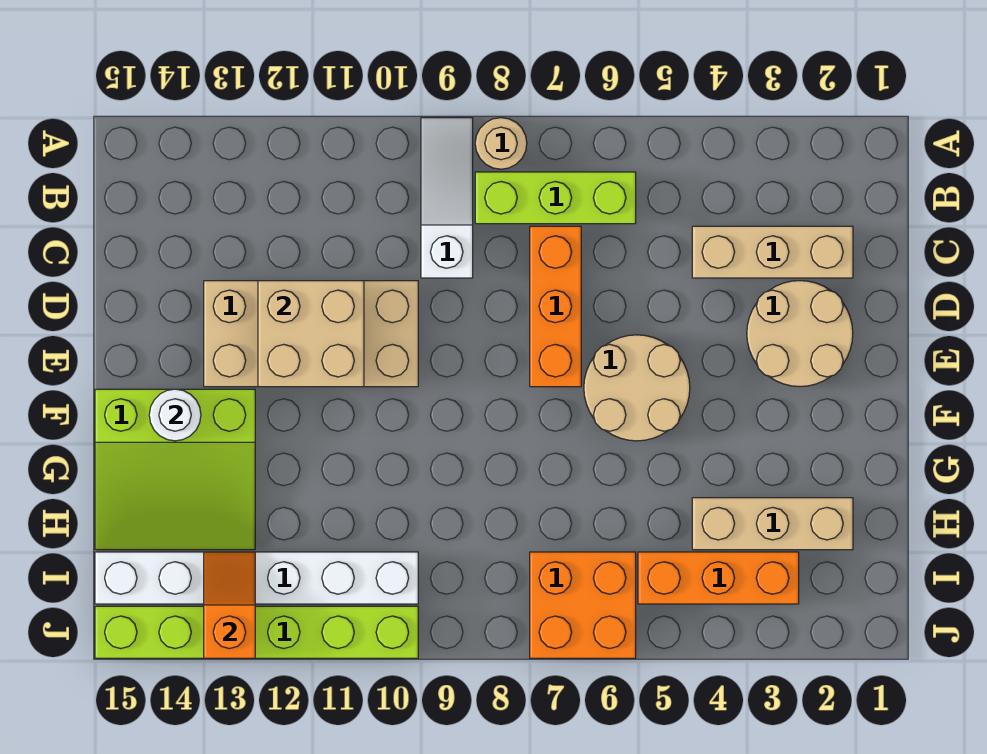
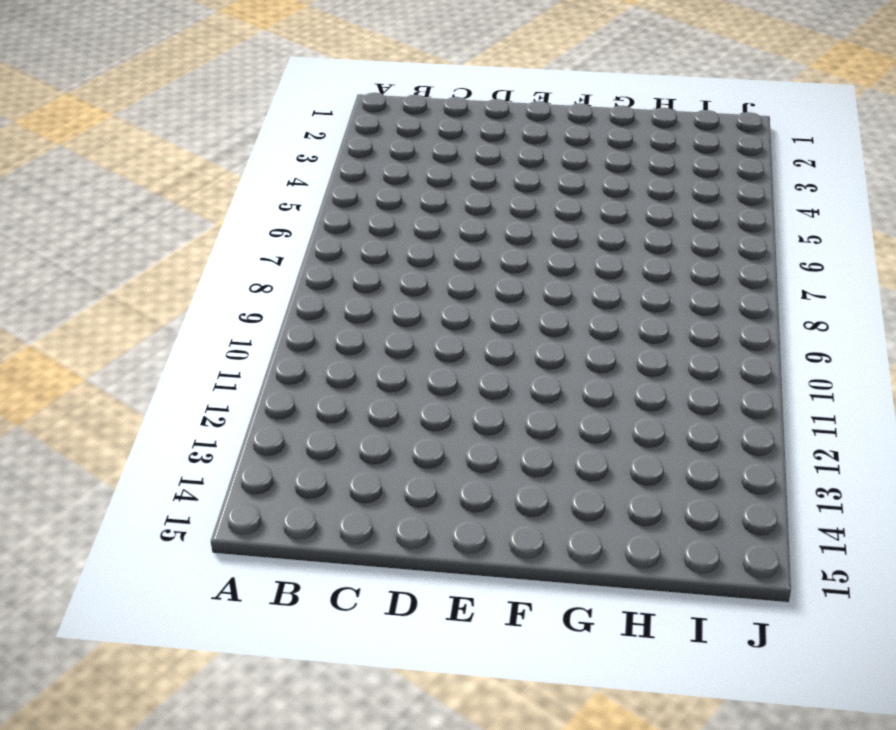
none -> tan 1x1 round brick [475,118,527,169]
none -> white 1x3 slope [421,118,473,278]
none -> lime 1x3 brick [475,172,636,224]

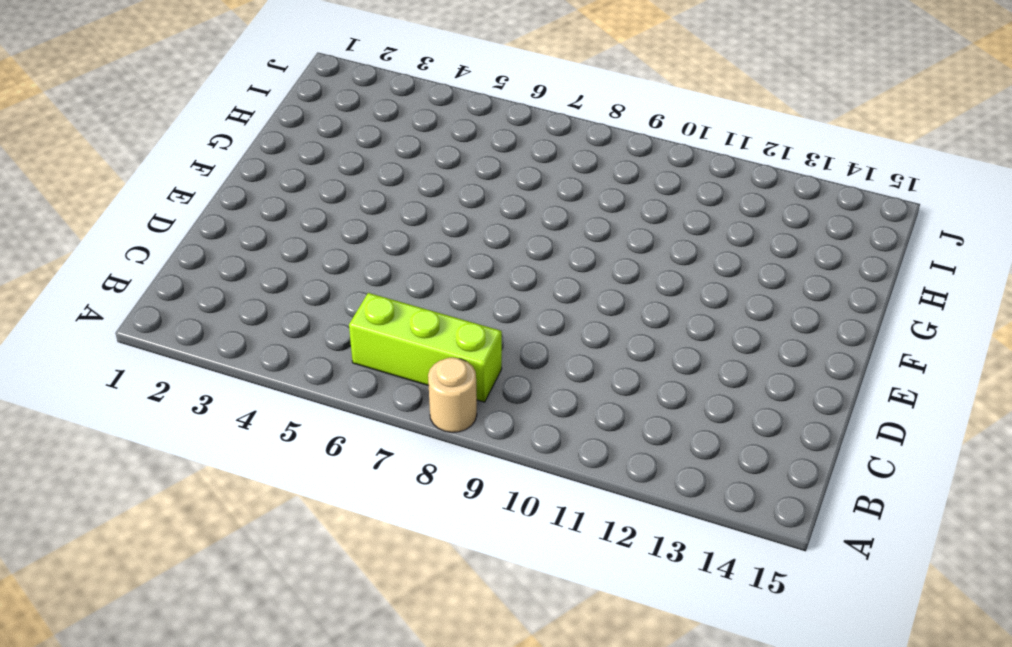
none -> white 1x3 slope [421,118,473,278]
none -> tan 1x3 brick [692,226,853,278]
none -> orange 1x3 brick [530,226,581,387]

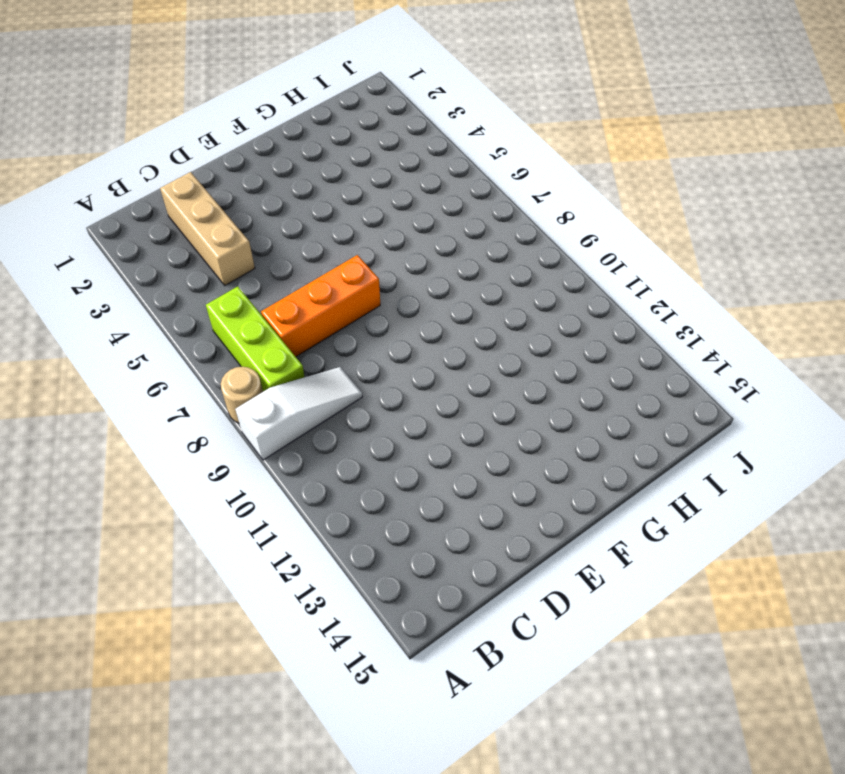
white 1x3 slope [236,367,362,460] -> white 1x3 slope turned to [421,118,473,278]
none -> tan 2x2 round brick [747,281,853,387]
none -> tan 2x4 brick [204,281,418,387]
none -> tan 2x2 round brick [584,335,690,441]

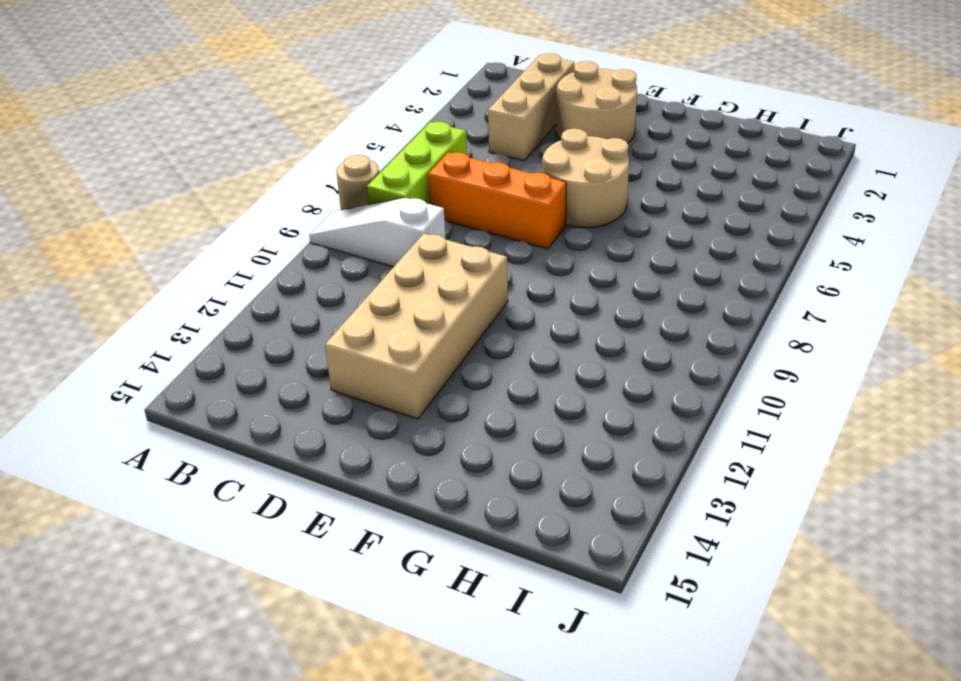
none -> lime 3x3 slope [95,389,255,550]
none -> tan 1x3 brick [692,498,853,550]
none -> orange 1x3 brick [638,552,799,604]

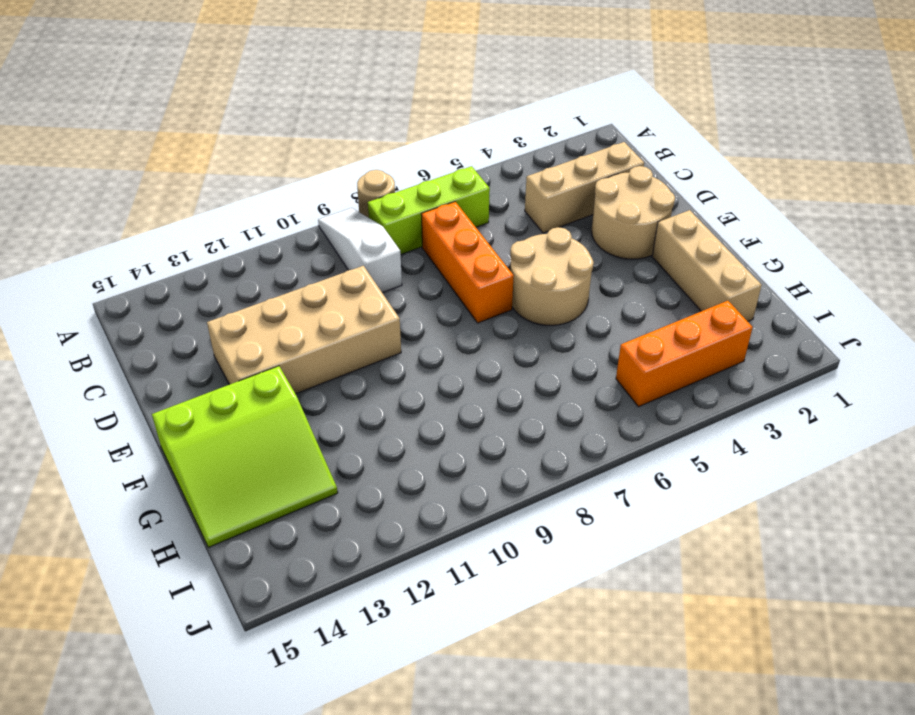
tan 1x3 brick [652,210,762,321] -> tan 1x3 brick turned to [692,498,853,550]
none -> orange 2x2 brick [530,552,636,658]
none -> white 1x6 brick [95,552,418,604]
none -> lime 1x6 brick [95,606,418,658]

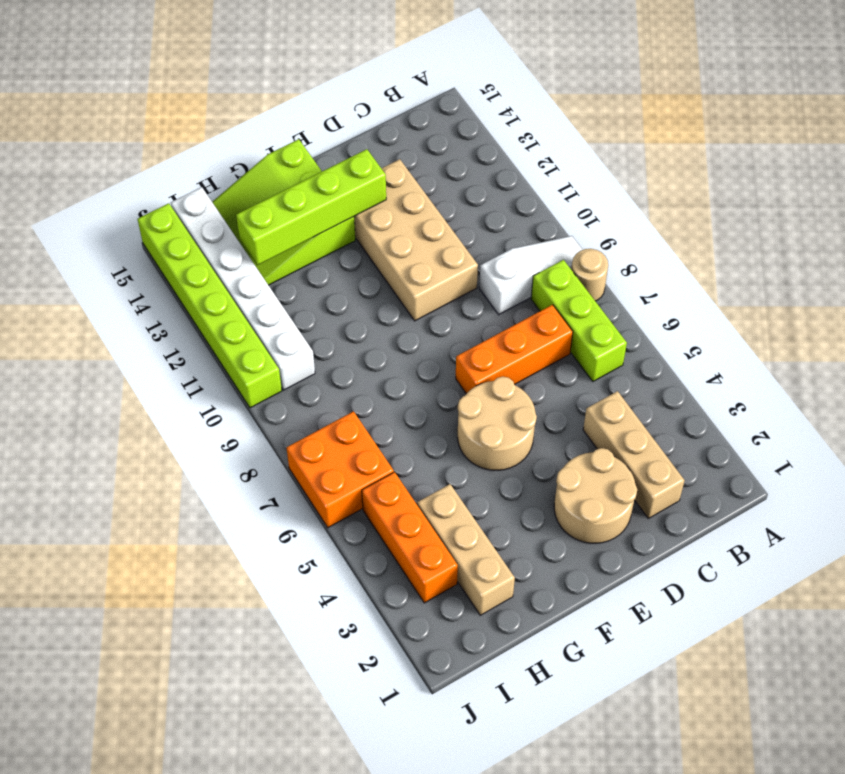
lime 1x4 brick [236,149,386,265] -> none
none -> tan 2x2 brick [258,281,364,387]
none -> white 1x1 round brick [149,389,201,441]
none -> orange 1x2 slope [204,552,255,658]

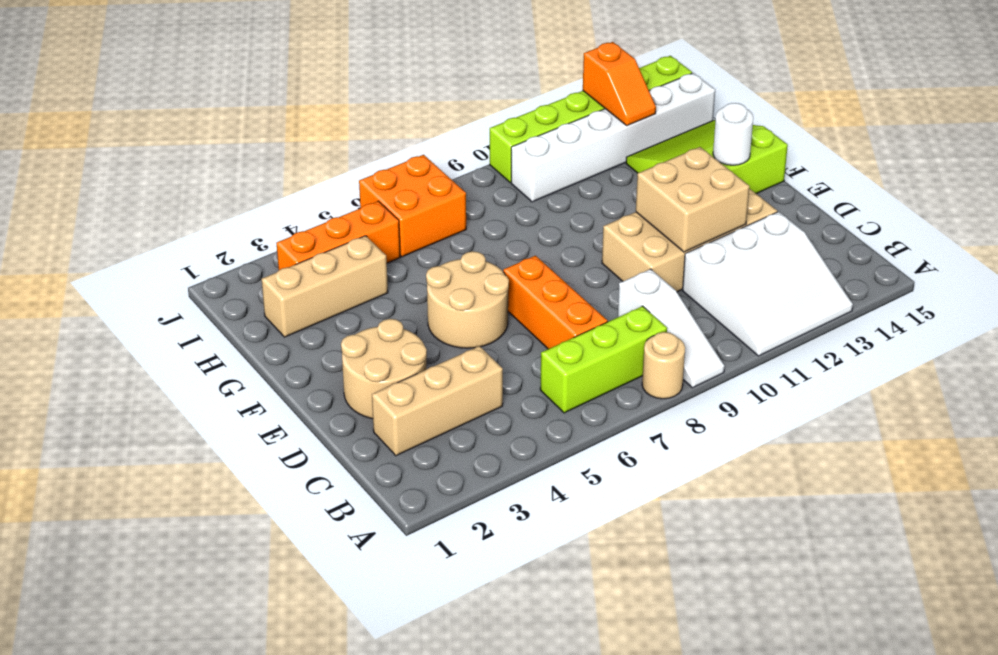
white 3x3 slope [683,212,853,356] -> none

